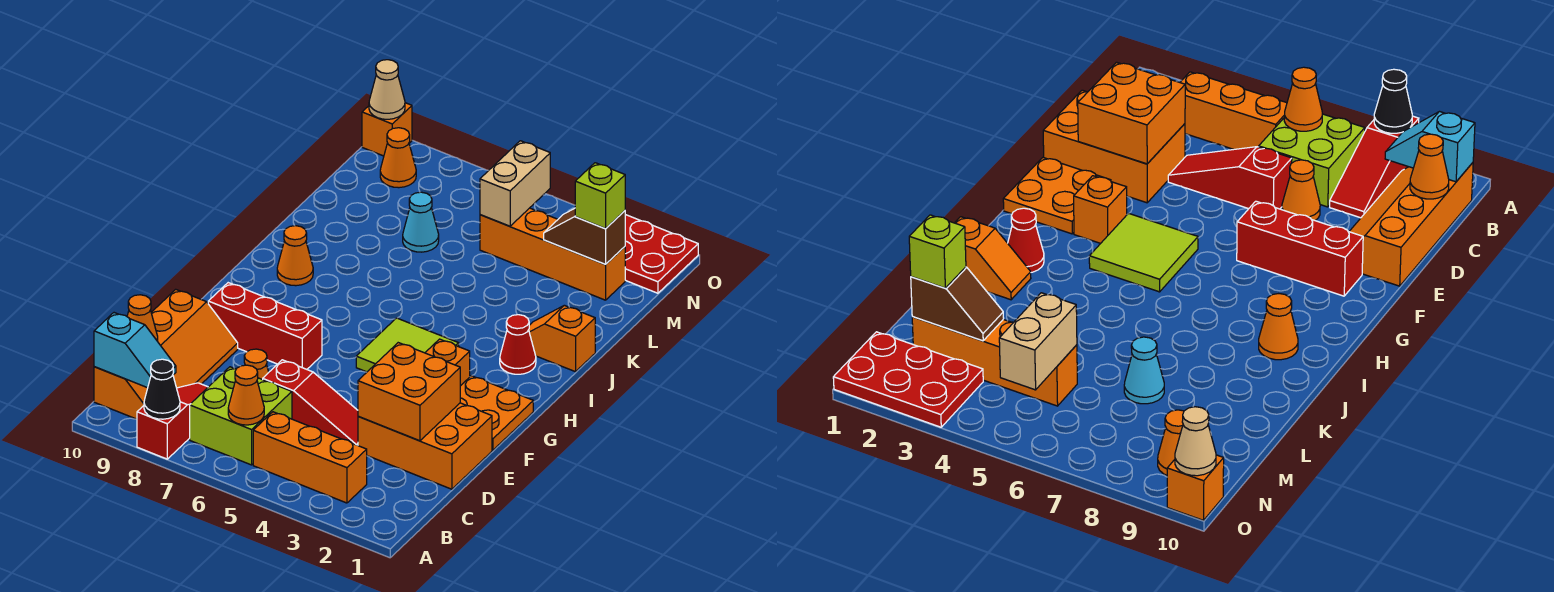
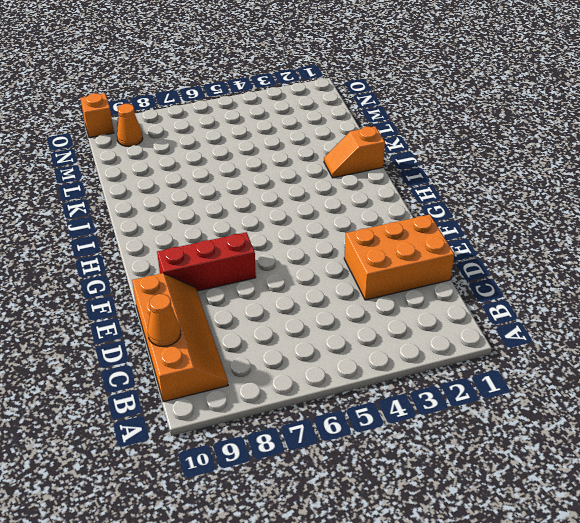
none -> red 1x3 slope [137,383,208,459]
none -> orange 1x3 brick [253,412,367,503]
none -> lime 2x2 brick [190,367,292,465]

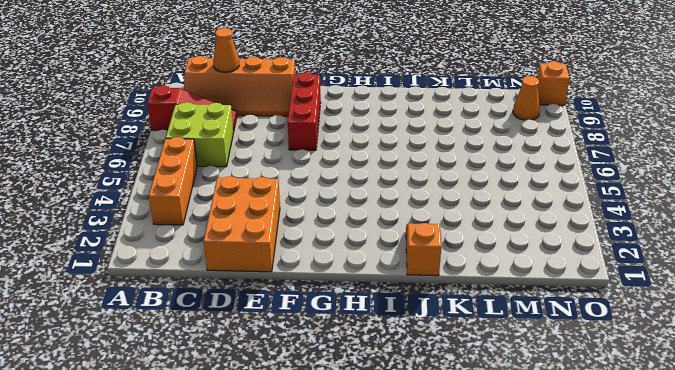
none -> red 1x3 slope [263,360,358,445]
none -> orange 1x1 cone [244,349,269,380]
none -> orange 2x2 plate [460,376,533,450]

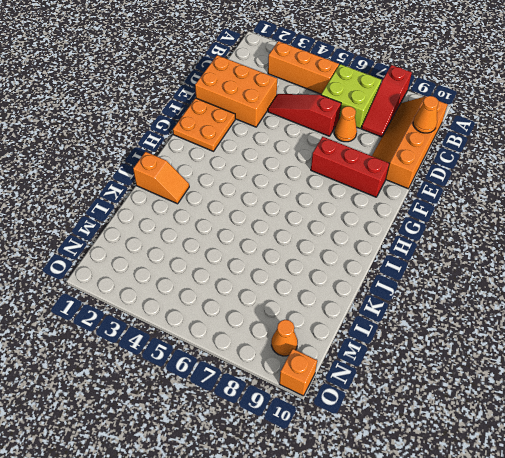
none -> orange 1x1 brick [425,339,470,386]
none -> lime 2x2 tile [356,318,459,372]
none -> red 1x1 cone [500,315,536,374]

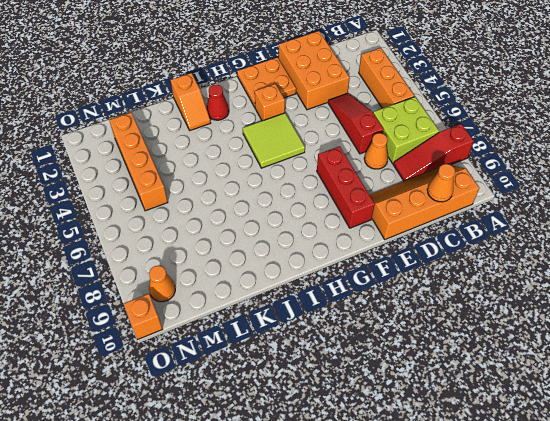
none -> orange 1x1 cone [277,226,313,286]
none -> cyan 1x1 cone [403,192,439,252]
none -> red 2x3 plate [625,215,698,293]

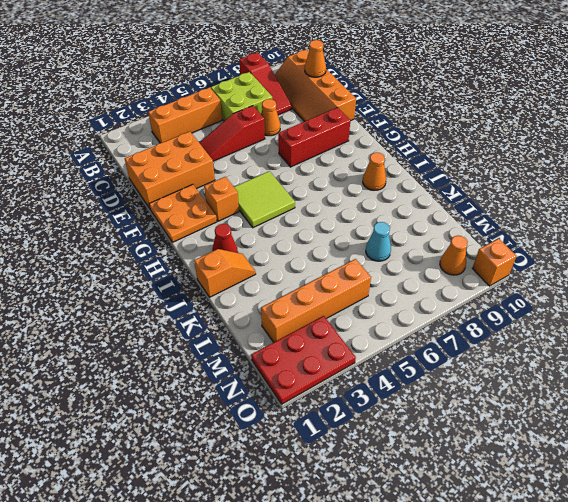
none -> black 1x1 cone [144,359,180,419]
none -> orange 1x1 cone [228,365,264,425]
none -> cyan 1x2 slope [94,313,176,388]

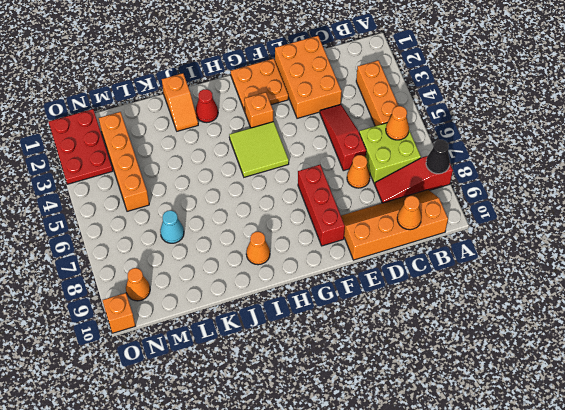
none -> cyan 1x2 slope [94,313,176,388]
none -> orange 2x2 brick [358,343,460,441]
none -> brown 1x2 slope [544,208,625,264]

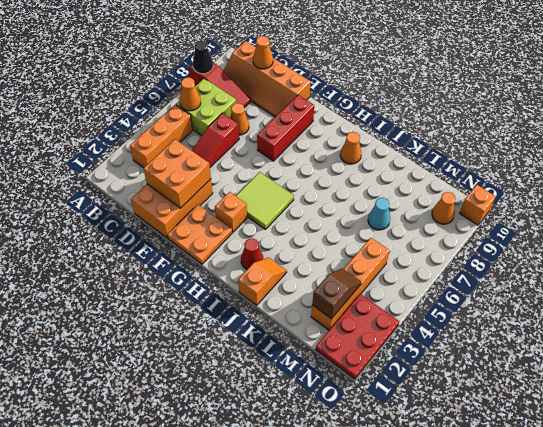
none -> cyan 1x2 slope [94,313,176,388]
none -> tan 1x2 brick [480,141,550,226]
none -> tan 1x1 cone [369,60,405,119]

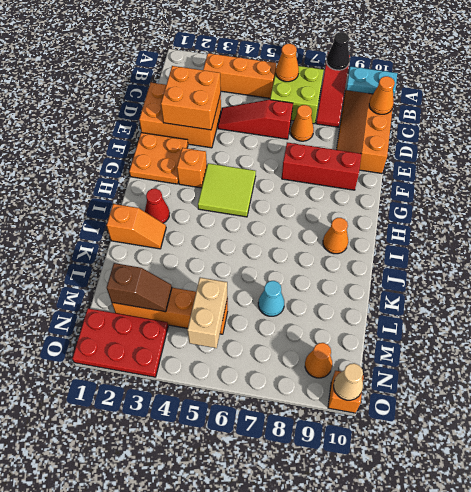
cyan 1x2 plate [346,66,397,97] -> cyan 1x2 slope [94,313,176,388]
none -> lime 1x1 brick [575,163,625,229]

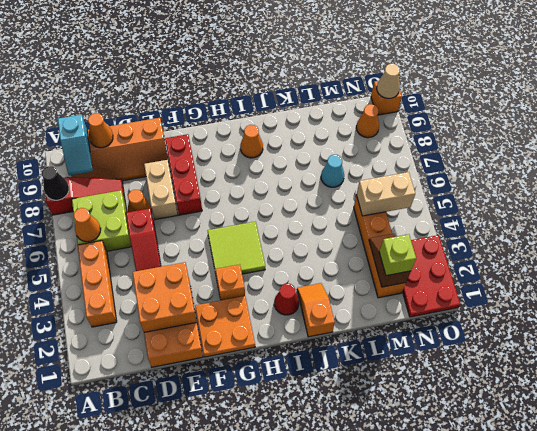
tan 1x2 brick [144,160,178,220] -> none

